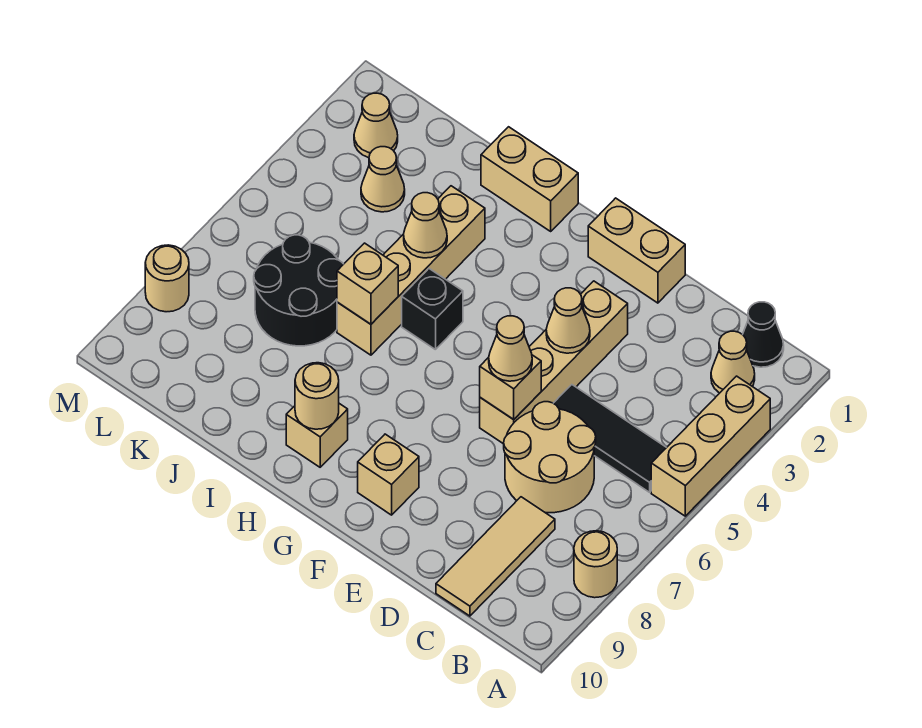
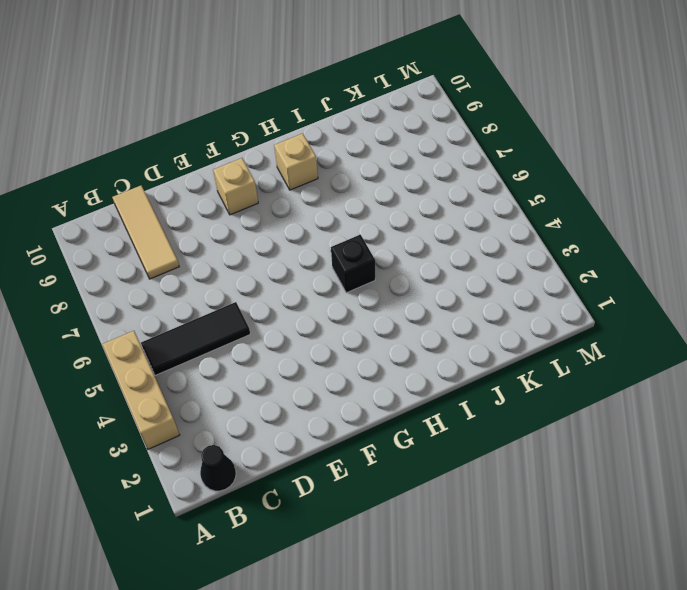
none -> tan 1x1 round brick [574,531,617,598]
none -> tan 1x1 cone [711,331,755,393]
none -> tan 2x2 round brick [504,402,596,513]

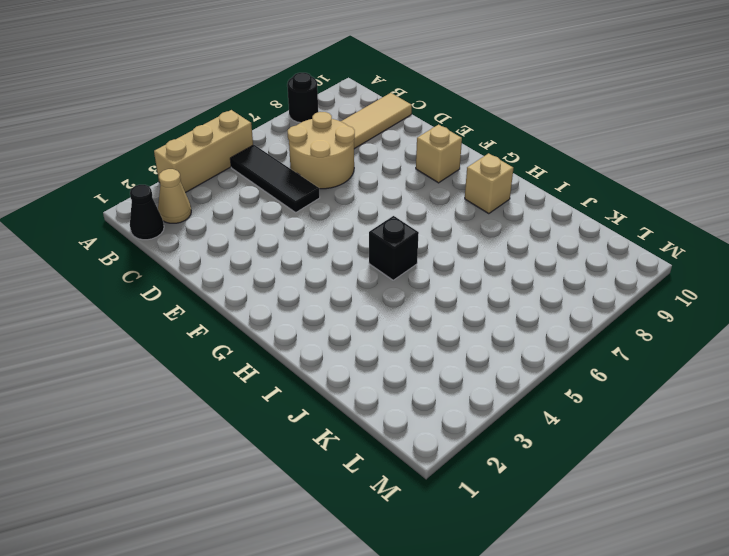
black 1x1 round brick [287,73,318,123] -> tan 1x1 round brick [574,531,617,598]
none -> tan 1x2 brick [588,198,685,303]
none -> tan 1x4 brick [480,281,628,444]
none -> tan 1x2 brick [481,127,578,231]

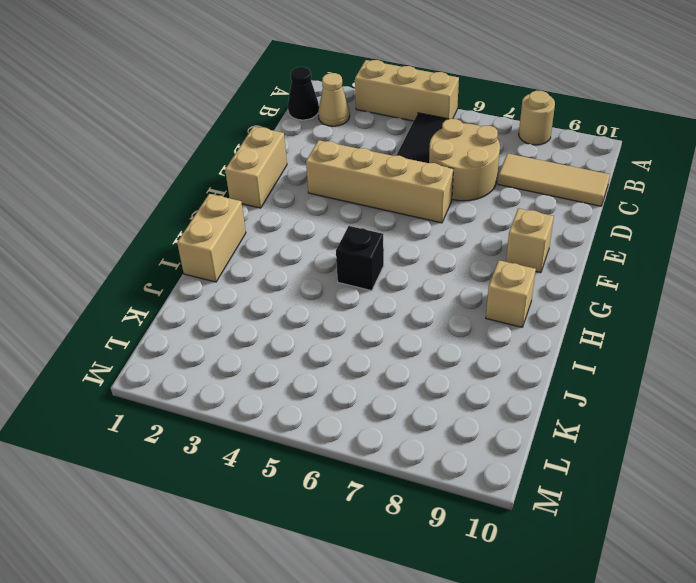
none -> tan 1x4 brick [337,186,485,355]
none -> black 2x2 round brick [254,235,343,346]
none -> tan 1x1 cone [361,147,405,212]

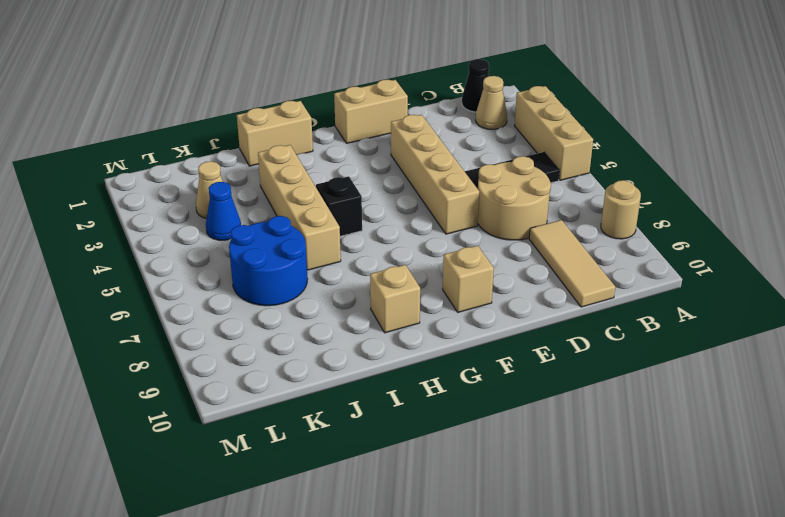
blue 2x2 round brick [229,216,308,306] -> black 2x2 round brick [254,235,343,346]
blue 1x1 cone [206,182,241,240] -> none
none -> tan 1x1 cone [354,93,398,158]
none -> tan 1x1 round brick [145,245,189,312]
none -> tan 1x1 cone [546,288,590,353]

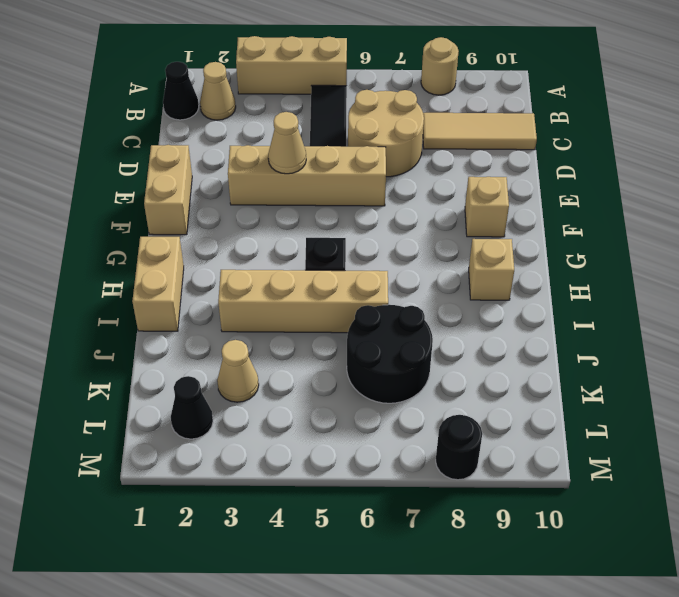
black 1x1 cone [171,376,213,439] -> tan 1x1 cone [354,93,398,158]
black 1x1 round brick [436,415,482,480] -> tan 1x1 round brick [145,245,189,312]
none -> tan 1x1 brick [480,355,541,419]
none -> tan 1x1 round brick [295,363,339,429]
none -> tan 1x1 cone [404,193,447,258]

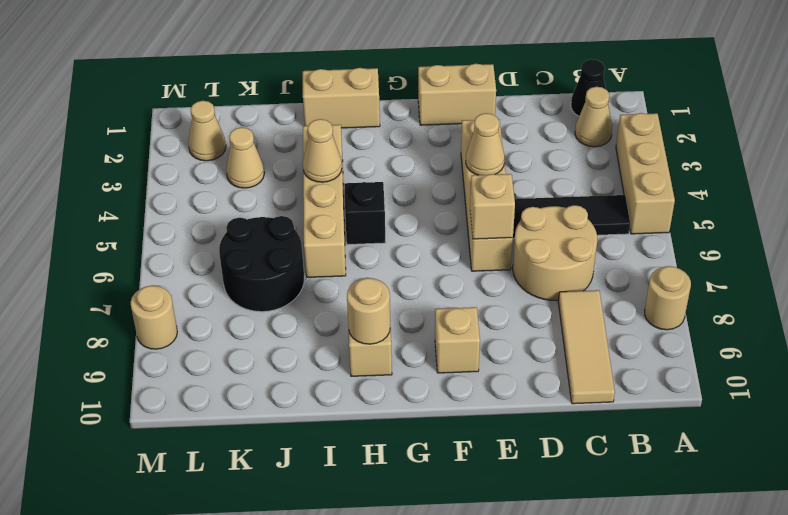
none -> tan 1x1 brick [337,243,398,324]
none -> tan 1x1 cone [489,316,532,381]

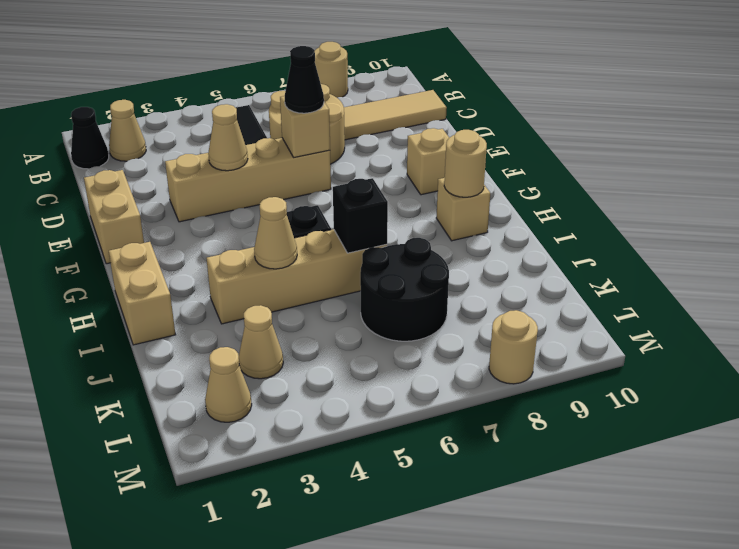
black 1x1 cone [285,46,324,113] -> tan 1x1 cone [489,316,532,381]
black 1x1 brick [333,178,388,253] -> tan 1x1 brick [337,243,398,324]
none -> tan 1x3 brick [651,376,770,516]

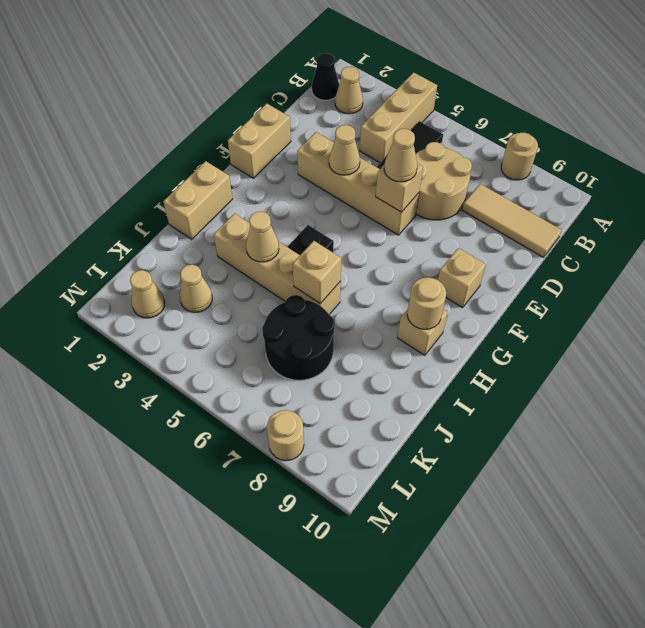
tan 1x3 brick [360,73,437,163] -> tan 1x3 brick turned to [651,376,770,516]

